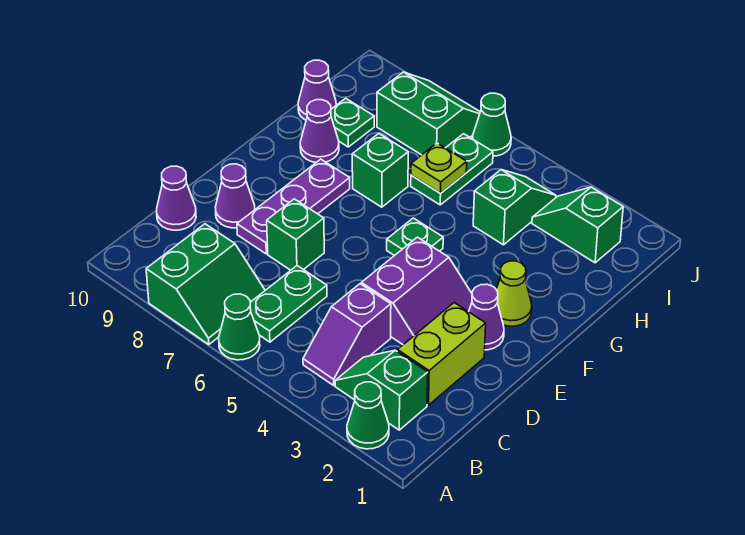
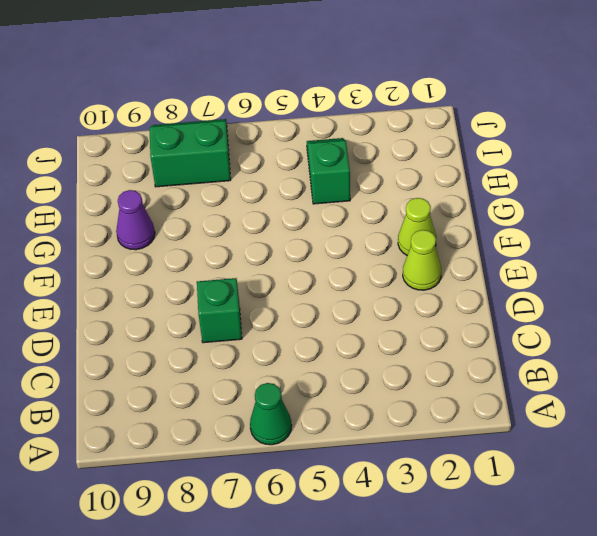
lime 1x1 cone [403,230,441,290] -> purple 1x1 cone [469,284,504,350]
none -> green 1x1 cone [347,382,389,449]
none -> green 2x2 slope [146,224,265,345]
none -> green 1x2 slope [335,350,428,430]

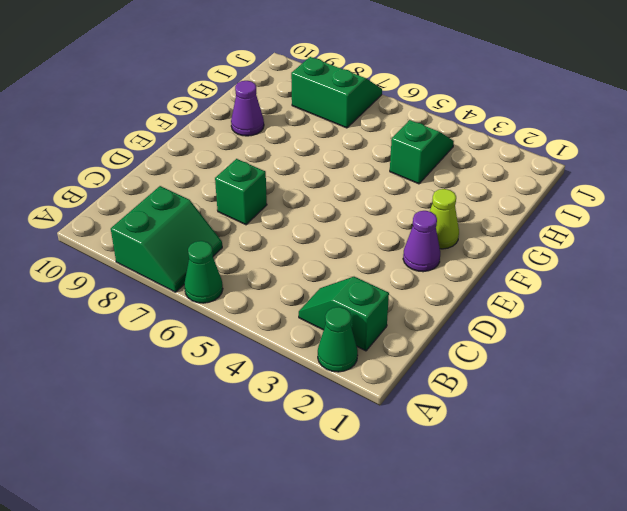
none -> purple 1x2 slope [303,284,391,385]
none -> green 1x2 plate [250,266,327,342]
none -> lime 1x2 brick [397,303,486,405]

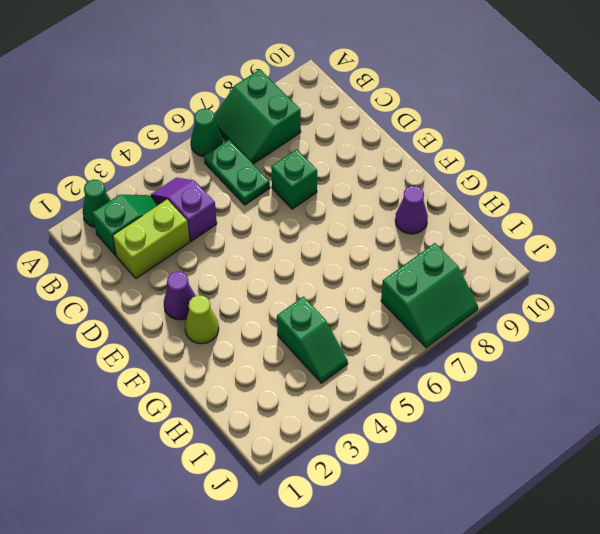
lime 1x2 brick [113,199,190,278] -> lime 1x2 brick turned to [397,303,486,405]
none -> purple 1x1 cone [157,166,196,230]
none -> purple 2x2 slope [361,237,472,345]
none -> purple 1x3 plate [237,159,350,254]

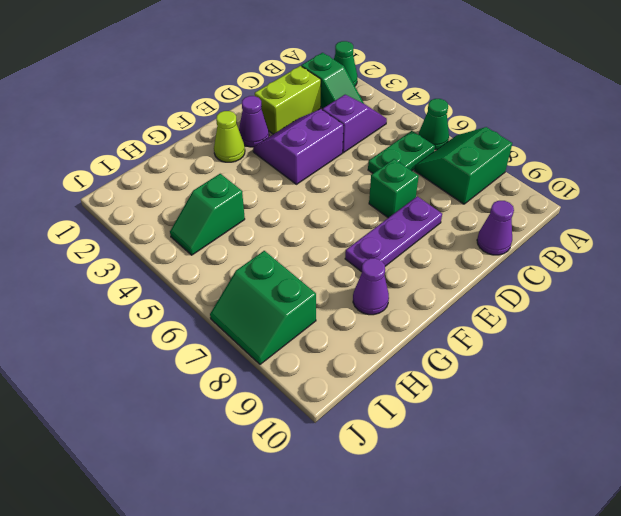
none -> purple 1x1 cone [215,164,255,228]
none -> green 1x1 plate [387,218,443,256]
none -> green 1x1 brick [352,134,408,207]

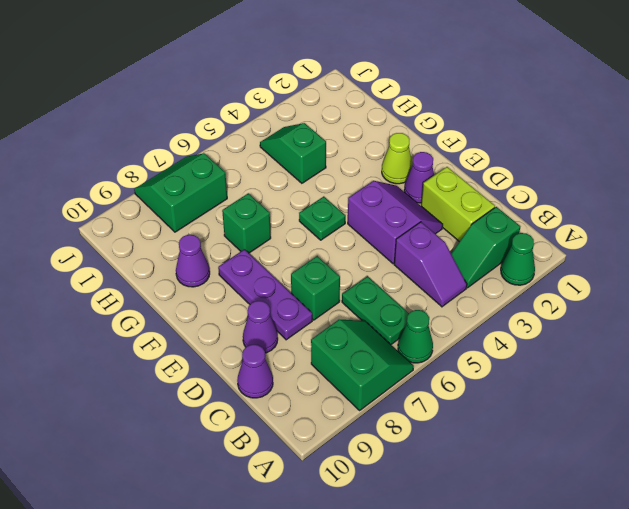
none -> green 1x2 plate [411,134,493,205]
none -> green 1x1 plate [331,98,374,147]
none -> purple 1x1 cone [298,60,336,120]

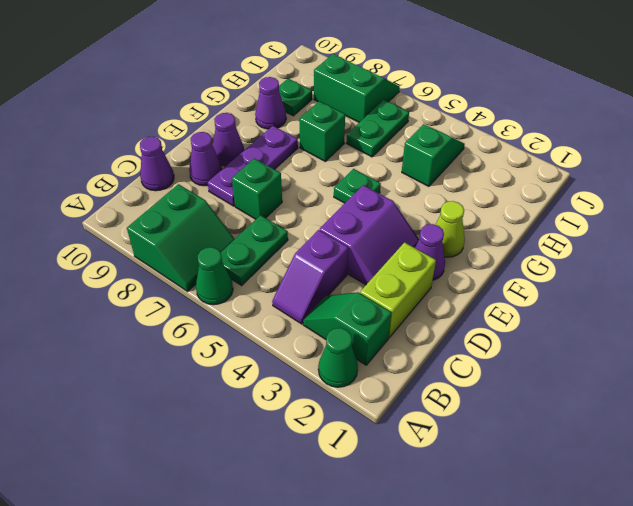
purple 1x1 cone [213,113,244,166] -> purple 1x1 cone moved to [298,60,336,120]
none -> green 1x2 slope [532,187,623,263]
none -> green 1x1 cone [473,93,511,156]
none -> lime 1x1 plate [411,143,467,193]

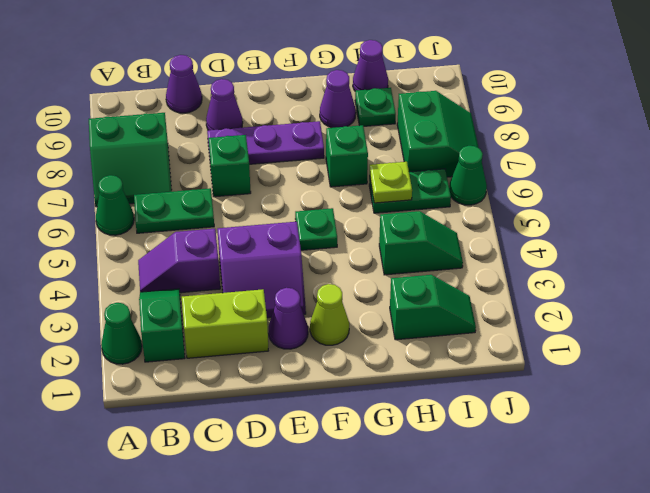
green 1x2 slope [390,275,476,340] -> green 1x2 slope turned to [532,187,623,263]

